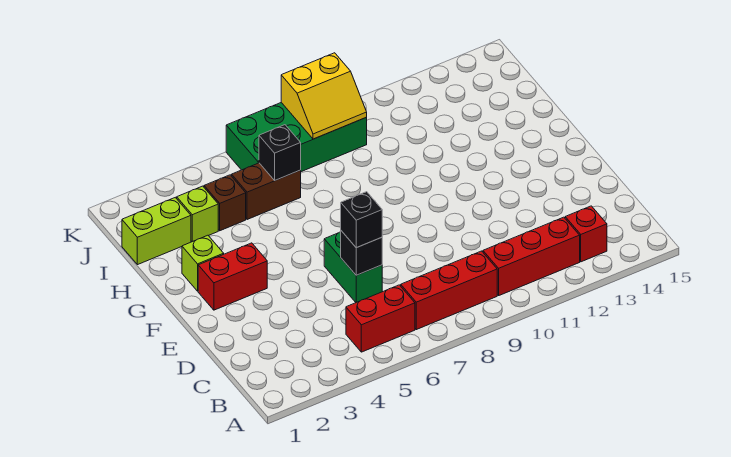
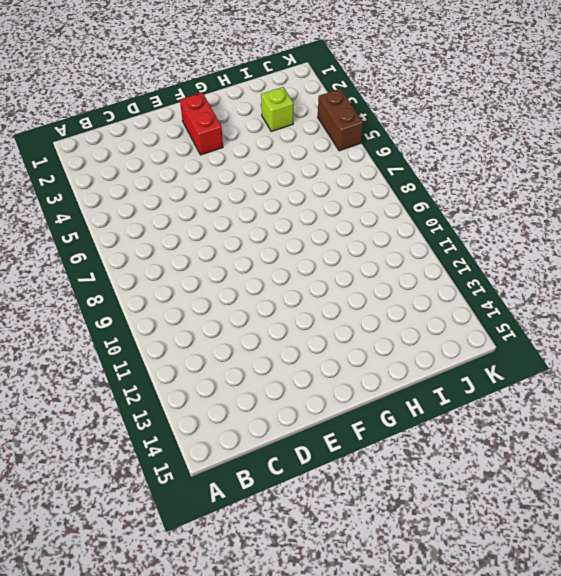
brown 1x2 brick [318,89,363,151] -> brown 1x2 brick moved to [232,163,301,220]
none -> red 1x2 brick [346,285,415,352]
none -> red 1x3 brick [401,251,497,330]
none -> red 1x3 brick [483,217,580,295]

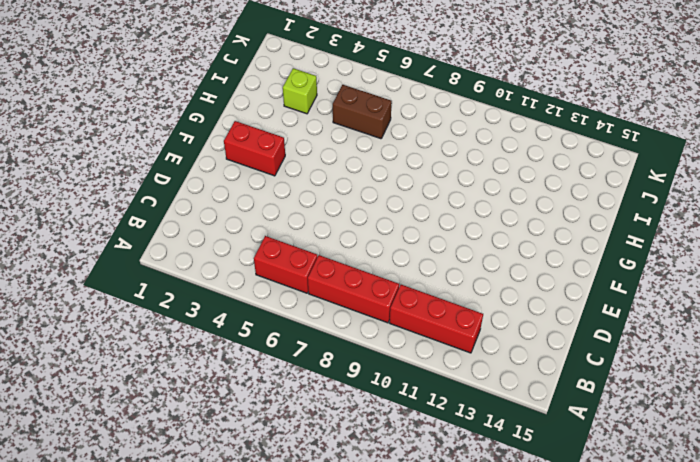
none -> red 1x1 brick [565,206,607,262]
none -> green 1x2 brick [324,232,382,302]
none -> lime 1x1 brick [182,235,224,291]

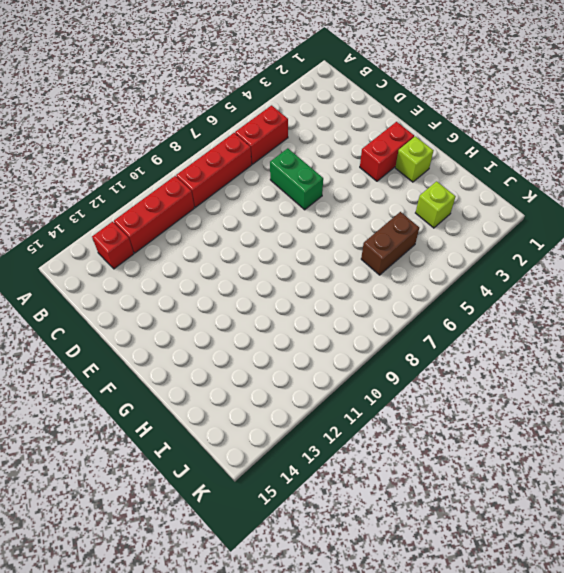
none -> lime 1x2 brick [122,197,191,265]
none -> brown 1x1 brick [204,175,246,231]
none -> green 2x4 brick [226,103,367,172]

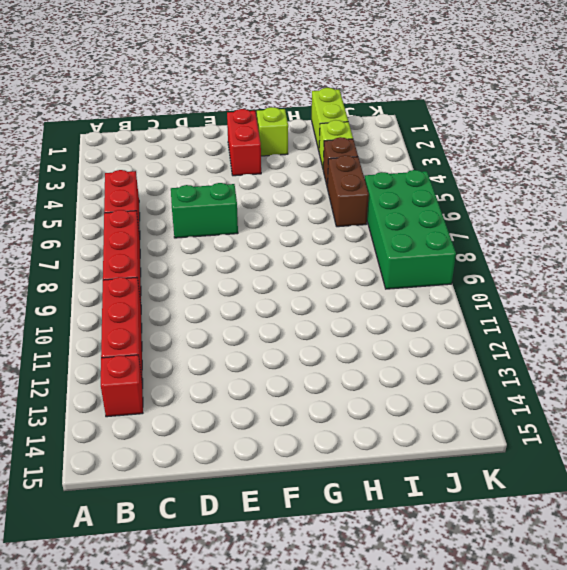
none -> black 1x1 brick [341,231,382,275]
none -> black 1x1 brick [259,125,301,180]
none -> yellow 2x2 slope [281,53,367,139]

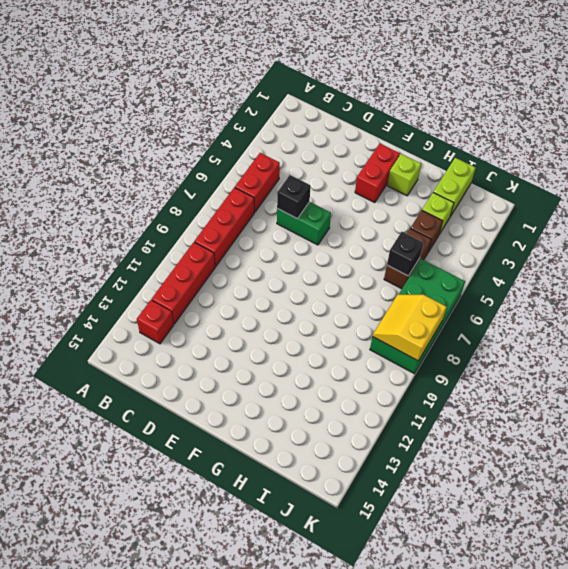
none -> black 1x1 brick [341,192,382,248]

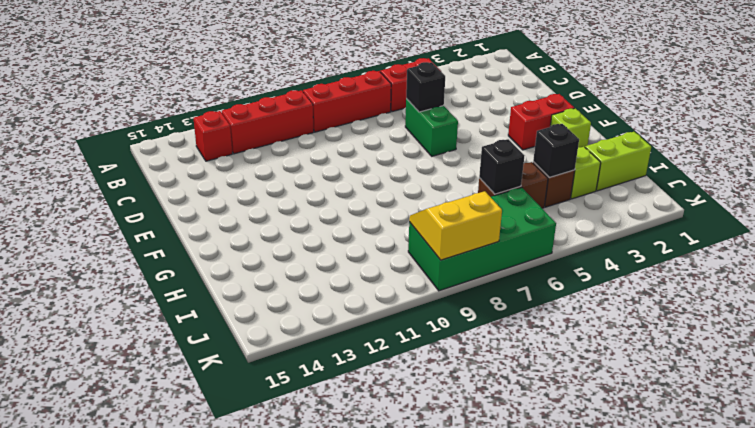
black 1x1 brick [533,124,579,178] -> black 1x1 brick moved to [341,192,382,248]

